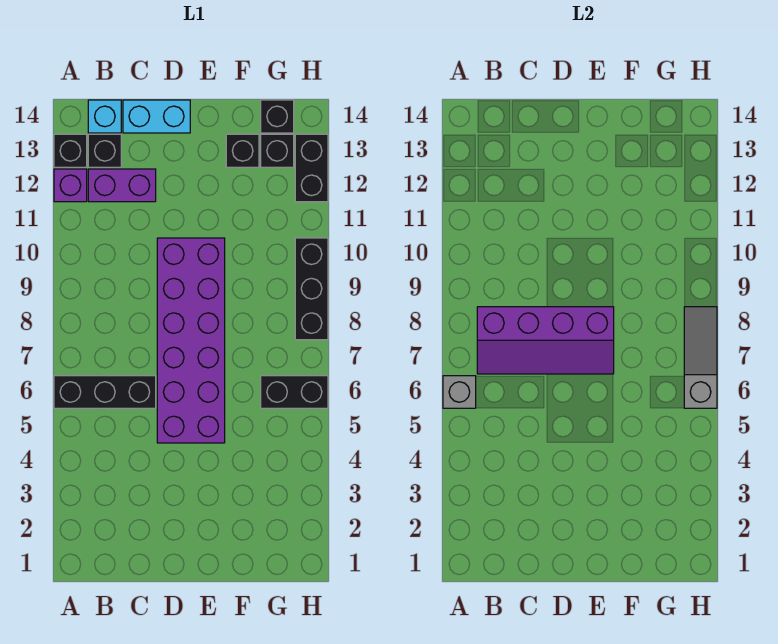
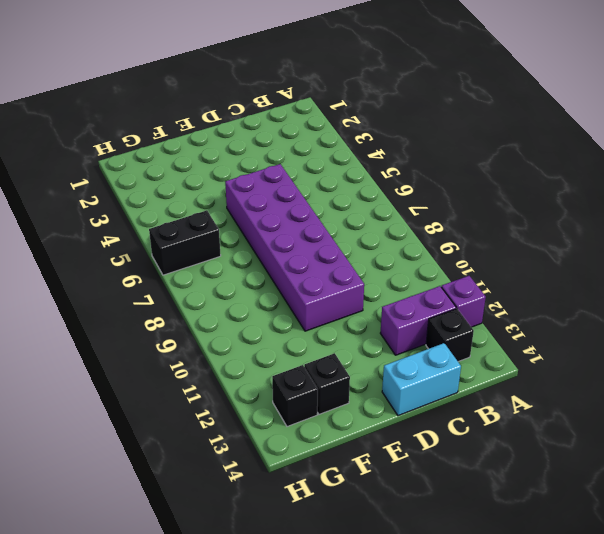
none -> black 1x3 brick [54,376,156,408]
none -> black 1x1 brick [54,134,87,167]
none -> cyan 1x1 brick [88,100,121,133]

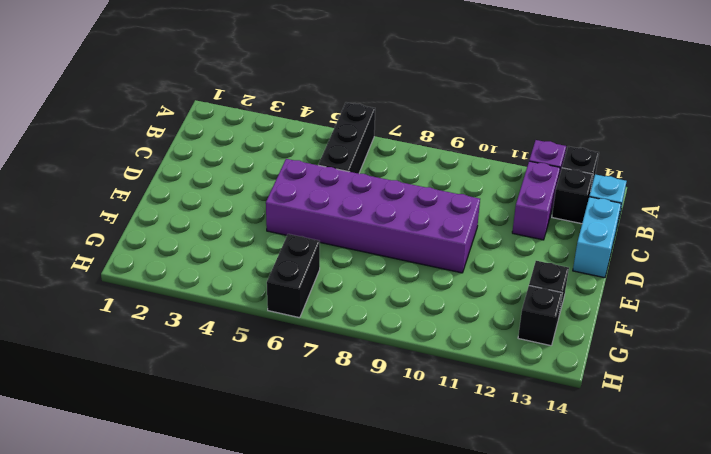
none -> black 1x1 brick [261,100,294,133]
none -> black 1x3 brick [295,238,328,340]
none -> black 1x2 brick [295,134,328,202]

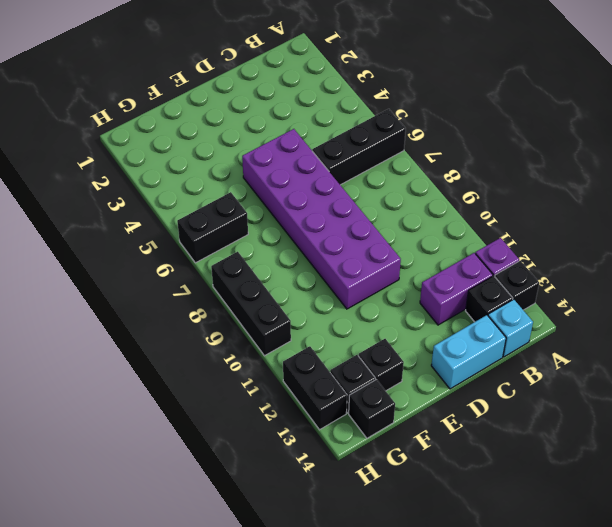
none -> grey 1x1 brick [443,376,476,408]
none -> purple 2x4 slope [477,307,614,374]
none -> grey 1x3 slope [684,307,717,408]

